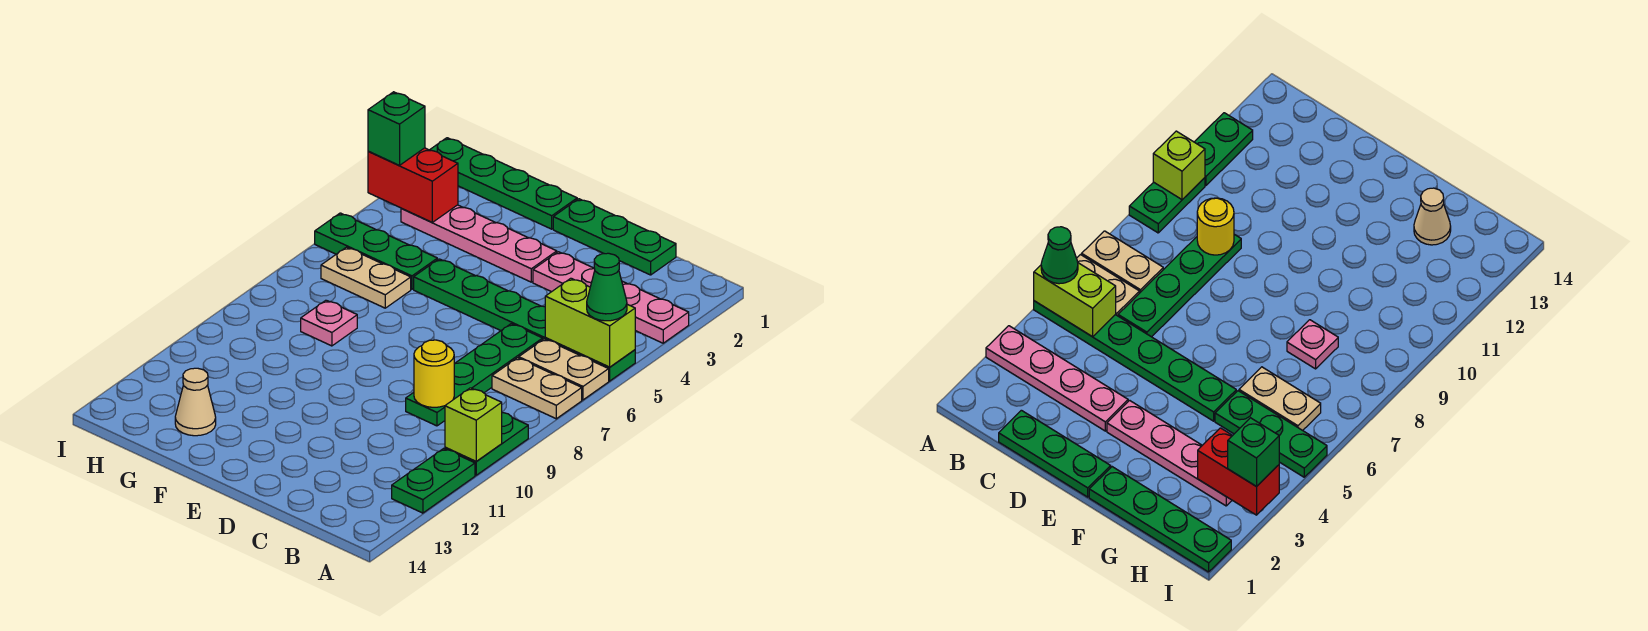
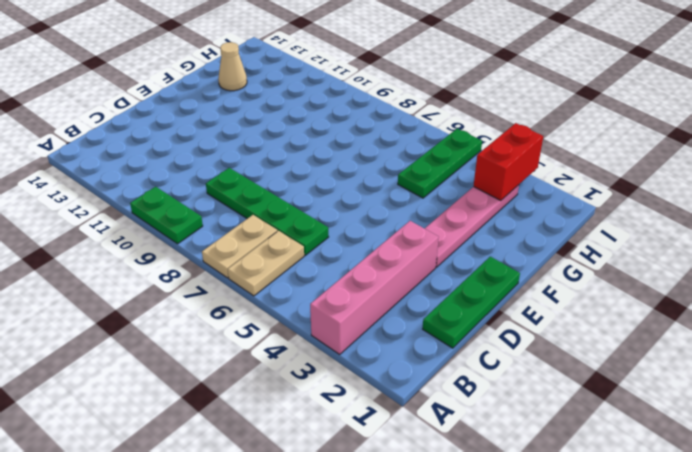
pink 1x4 brick [310,221,439,354] -> pink 1x4 plate [533,252,689,343]
none -> green 1x6 plate [414,259,635,381]
none -> green 1x2 plate [392,448,475,513]
none -> green 1x4 plate [430,138,577,229]

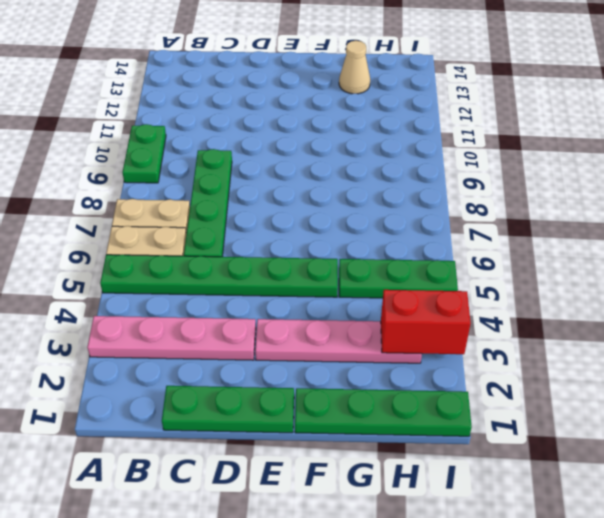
none -> green 1x2 plate [392,448,475,513]
none -> tan 1x2 plate [321,247,411,308]
none -> pink 1x1 plate [301,300,357,346]

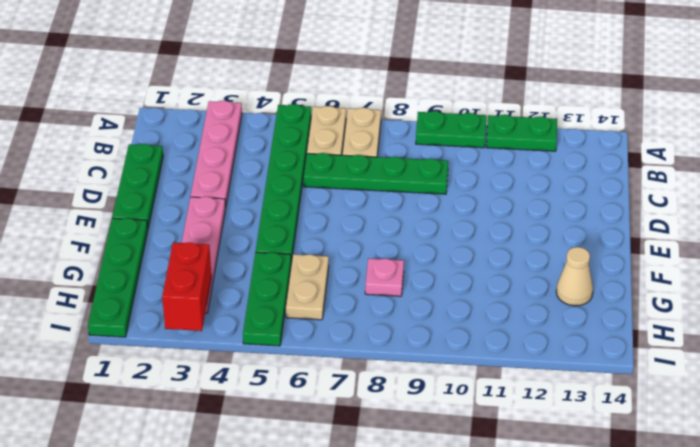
none -> lime 1x2 brick [545,278,635,367]
none -> lime 1x1 brick [445,388,502,461]
none -> yellow 1x1 round brick [414,340,454,407]

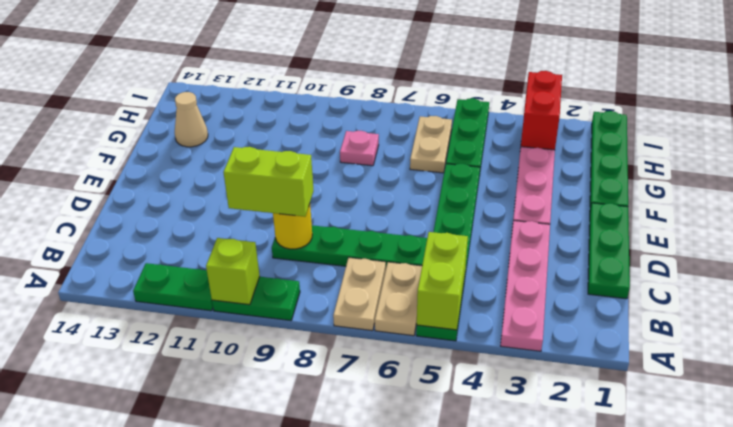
lime 1x2 brick [223,147,314,217] -> none
none -> green 1x1 cone [587,253,627,321]
none -> green 1x1 brick [368,92,425,165]

